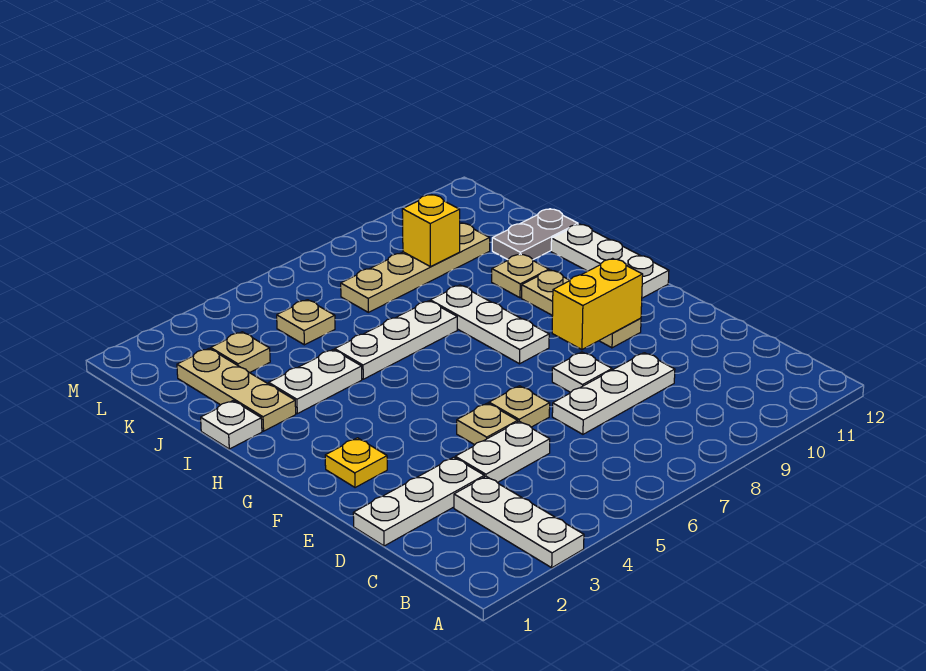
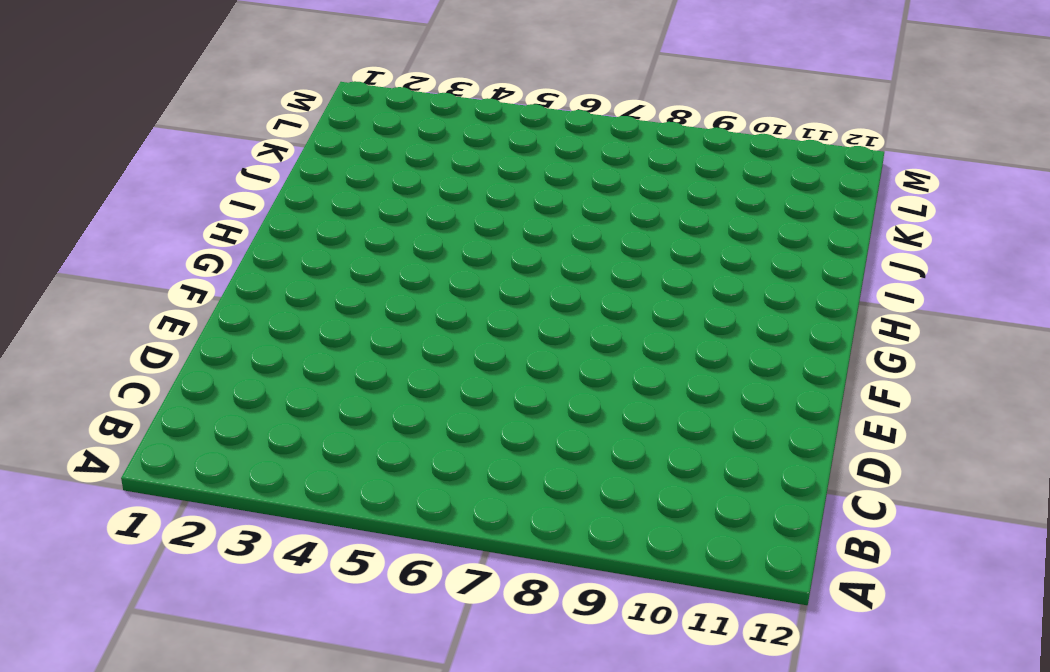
none -> white 1x3 plate [454,476,584,568]
none -> white 1x3 plate [353,457,484,546]
none -> white 1x2 plate [455,421,550,483]

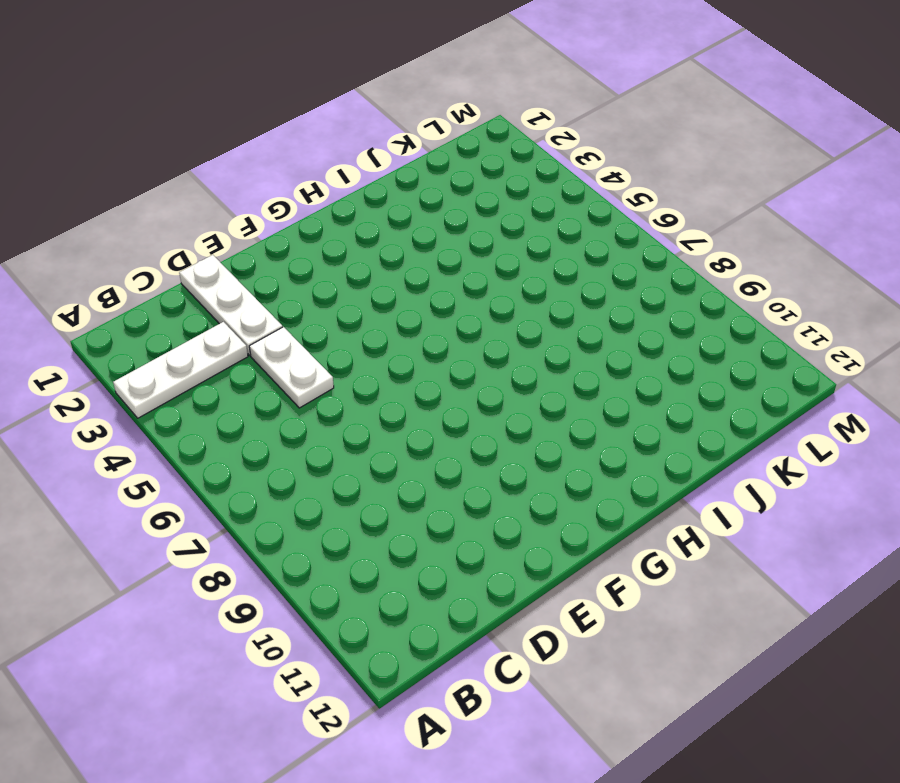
none -> white 1x3 plate [552,353,675,434]
none -> tan 1x1 plate [457,403,518,445]
none -> tan 1x1 plate [489,386,550,427]

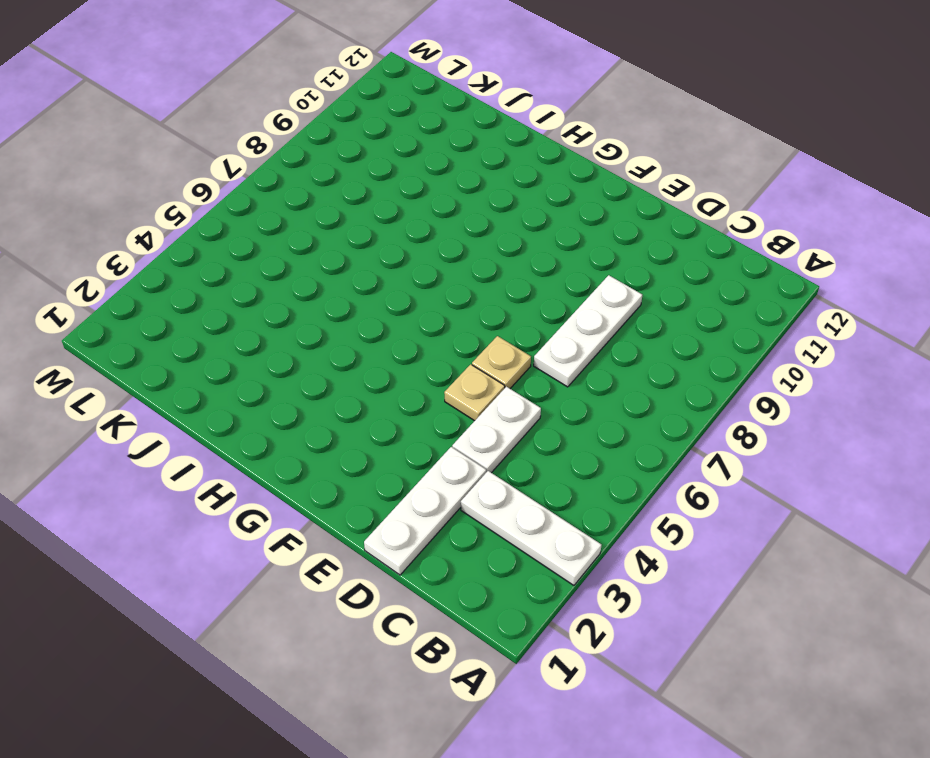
none -> white 1x1 plate [552,352,612,392]
none -> yellow 1x1 plate [325,438,387,488]
none -> tan 1x3 plate [522,270,641,348]

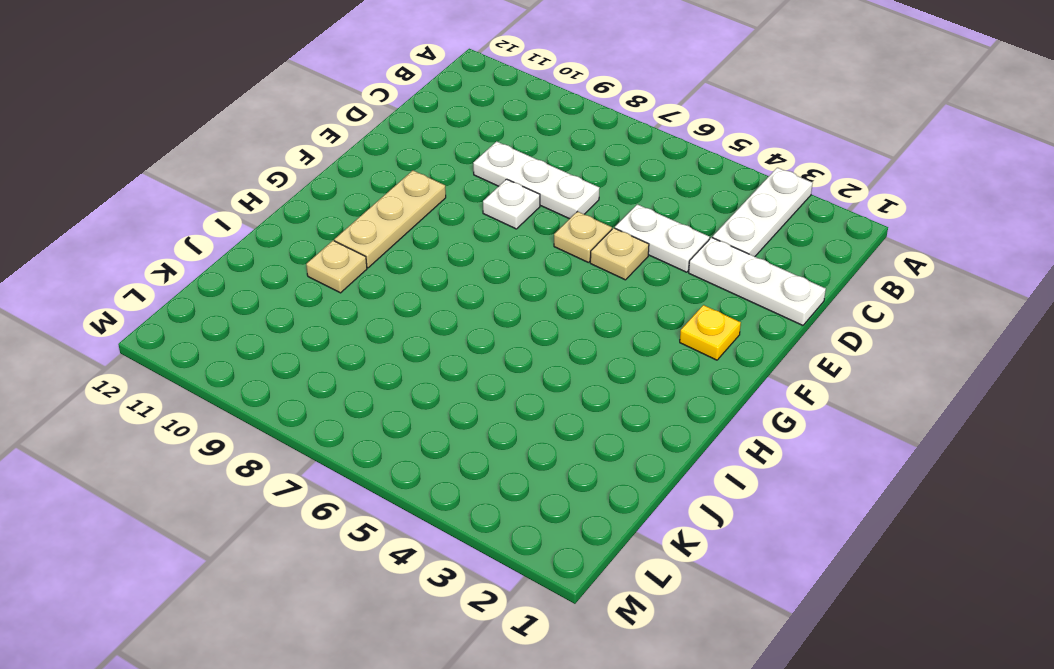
none -> white 1x3 plate [430,285,549,364]
none -> white 1x3 plate [551,224,669,298]
none -> white 1x1 plate [201,401,262,449]

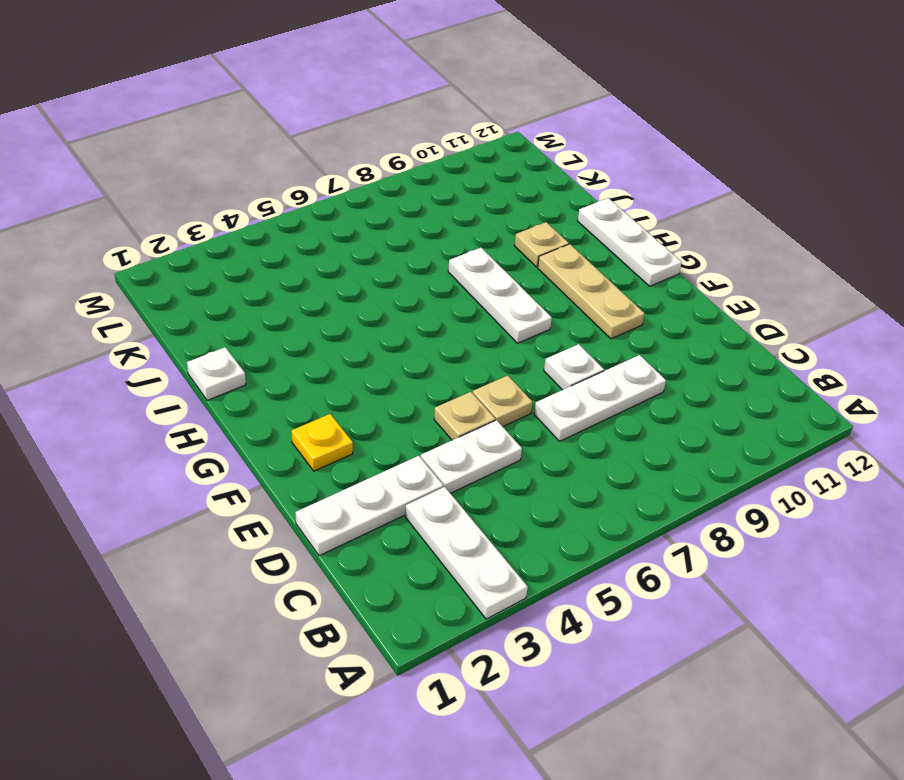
none -> tan 1x3 plate [177,349,296,431]
none -> white 1x2 plate [269,350,362,414]
none -> white 1x3 plate [335,301,457,379]

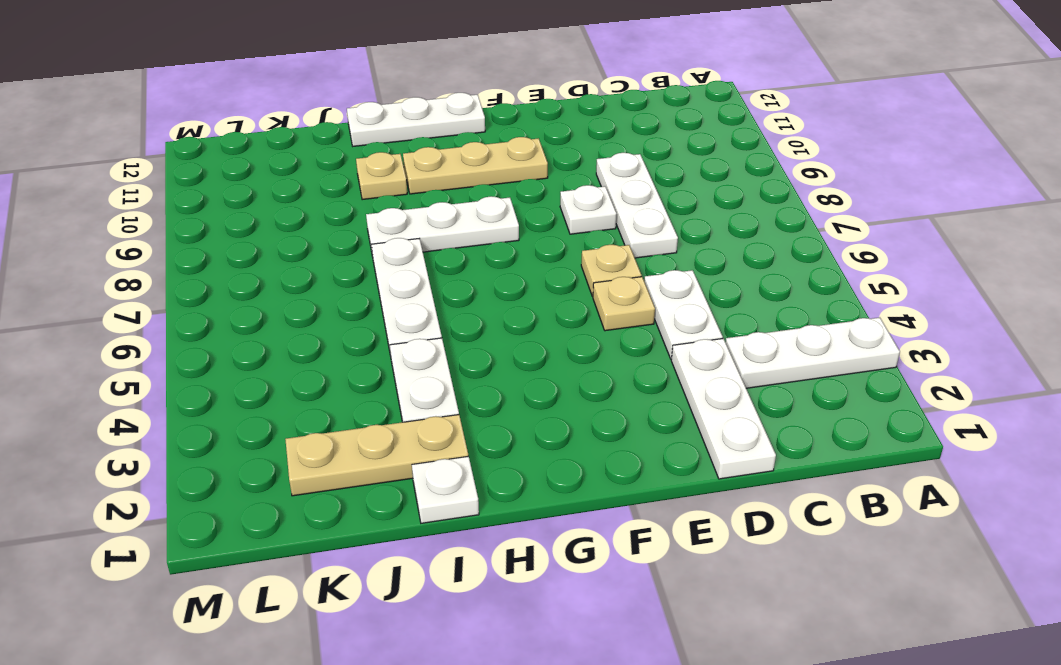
none -> yellow 1x1 plate [325,438,387,488]
none -> grey 1x2 plate [492,209,578,260]
none -> tan 1x1 plate [211,332,270,373]

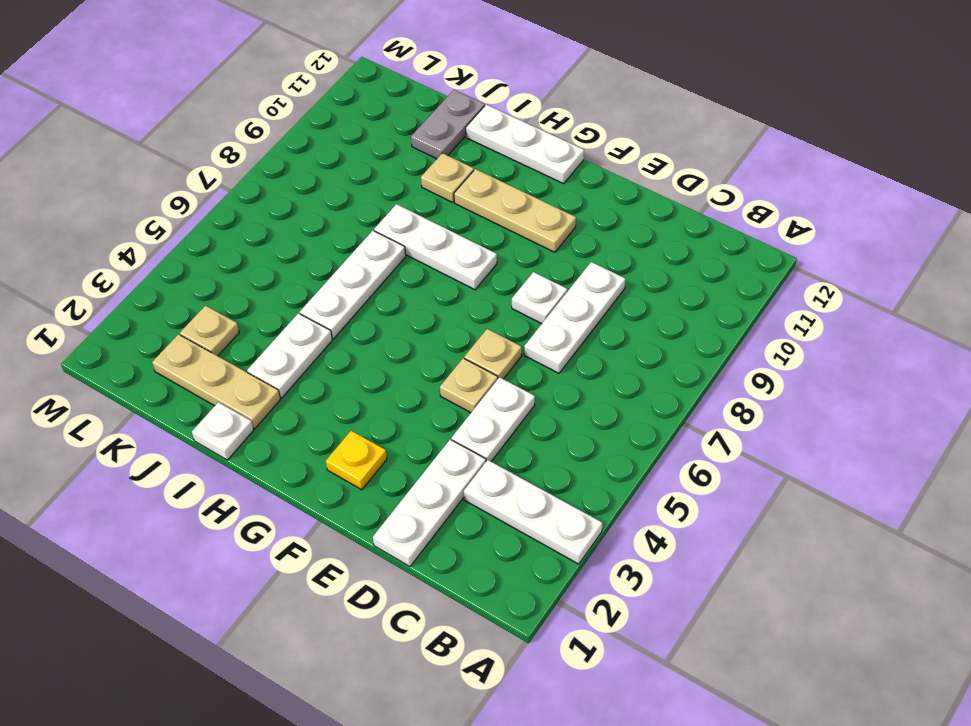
none -> tan 1x1 plate [277,300,335,345]
none -> tan 1x4 plate [341,223,490,312]
none -> yellow 1x2 brick [552,258,643,350]

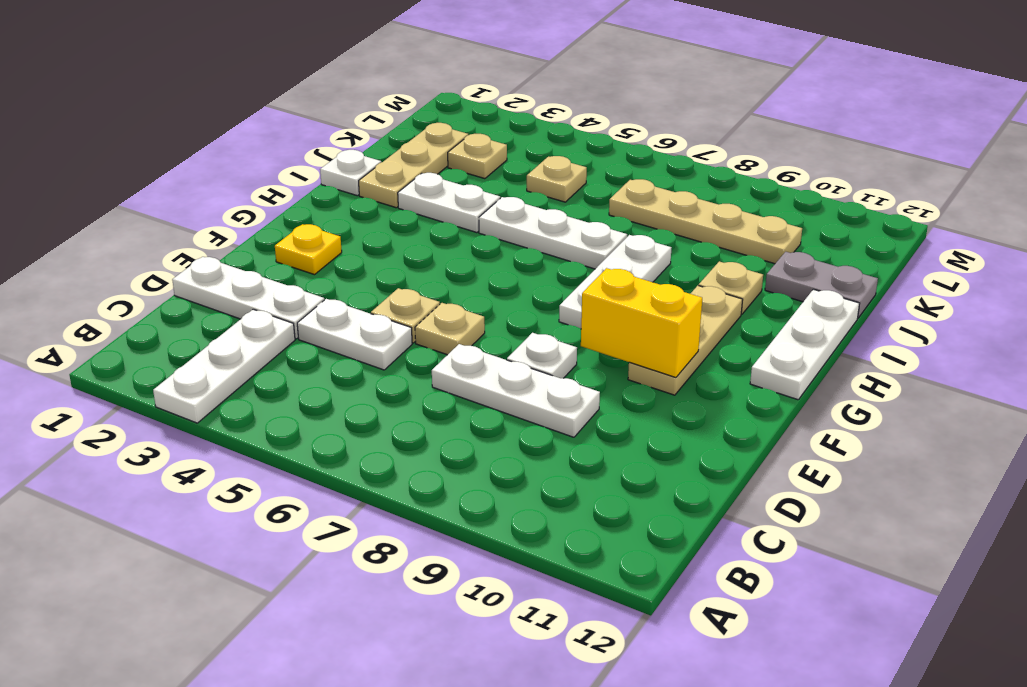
none -> yellow 1x1 brick [402,195,460,267]

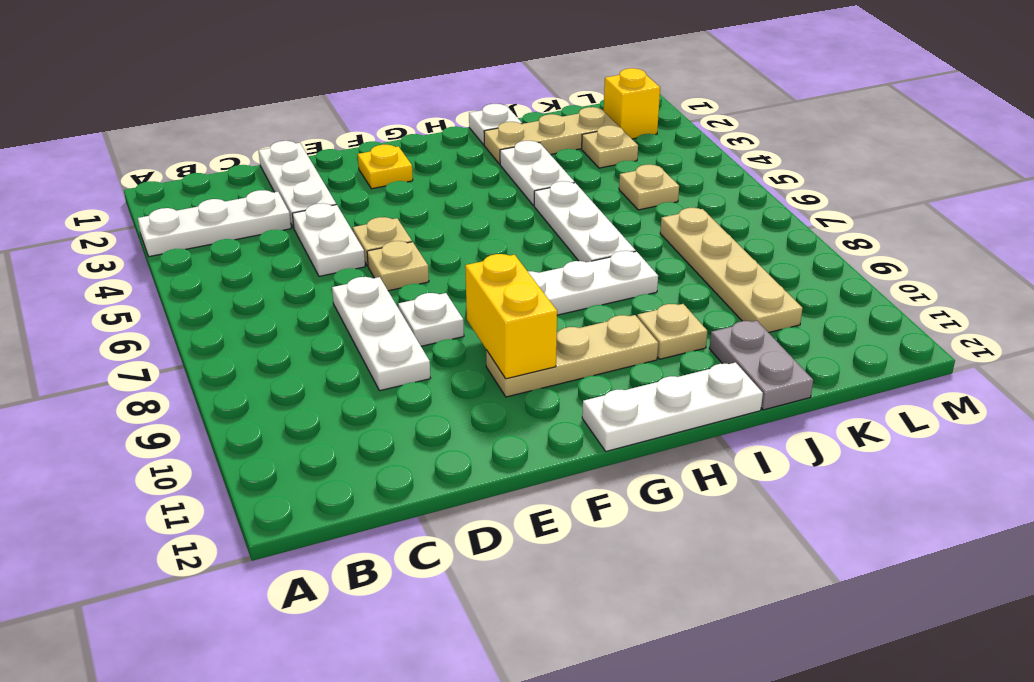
yellow 1x1 brick [604,68,660,139] -> yellow 1x1 brick moved to [402,195,460,267]

